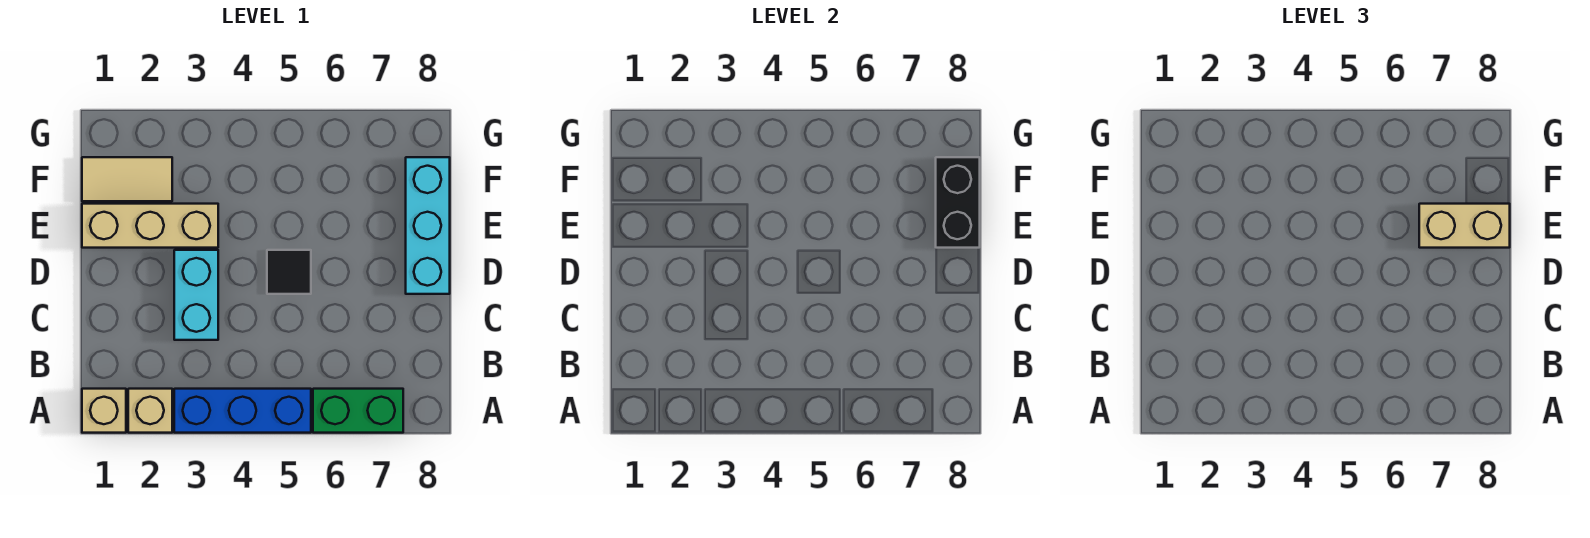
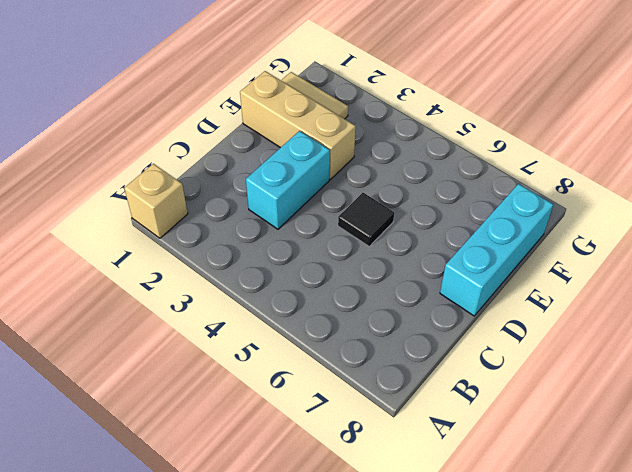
none -> tan 1x1 brick [128,389,172,433]
none -> blue 1x3 brick [174,389,311,433]

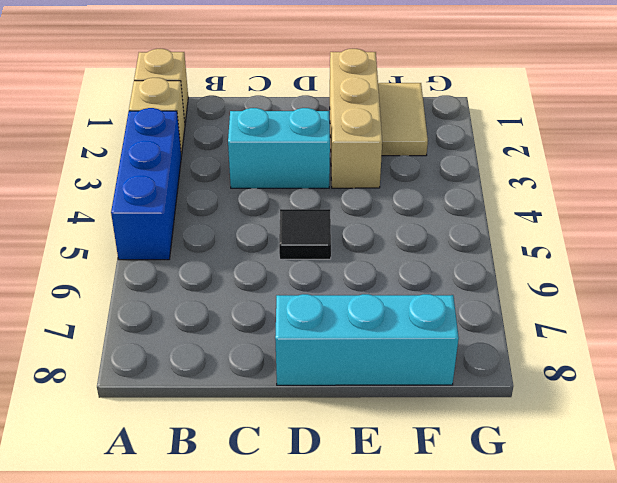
none -> green 1x2 brick [313,389,403,433]
none -> black 1x2 brick [936,157,980,248]

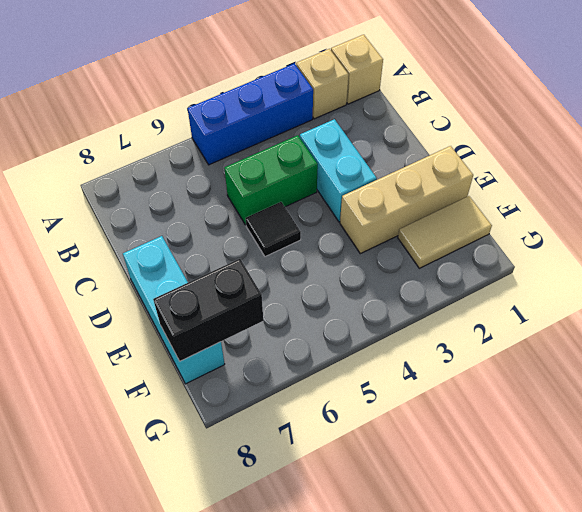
green 1x2 brick [224,135,318,225] -> green 1x2 brick moved to [313,389,403,433]
black 1x2 brick [153,259,263,361] -> black 1x2 brick turned to [936,157,980,248]
none -> tan 1x2 brick [1419,204,1510,248]

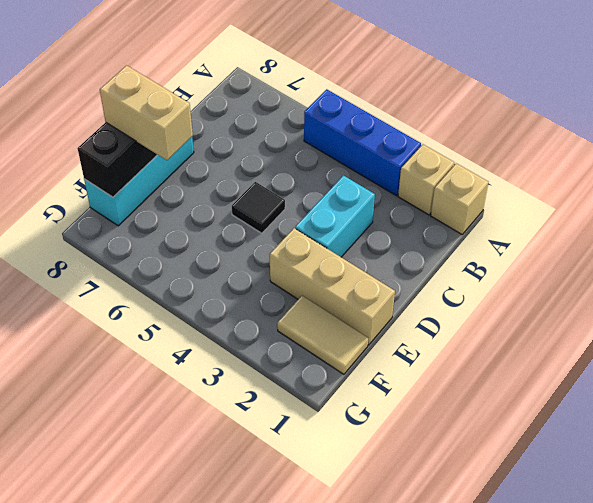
none -> green 1x2 brick [313,389,403,433]

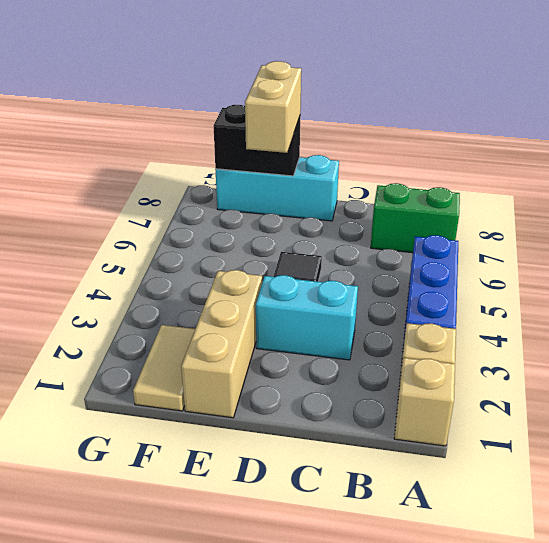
green 1x2 brick [371,183,460,253] -> green 1x2 brick turned to [313,389,403,433]

